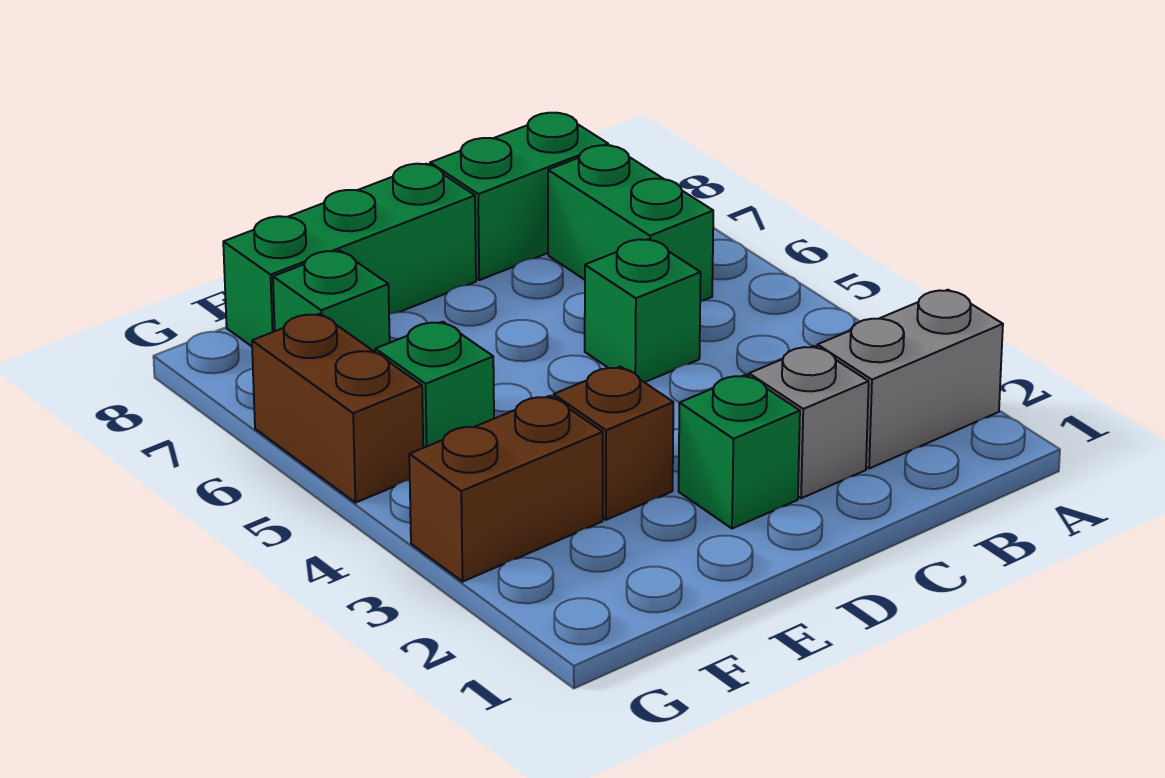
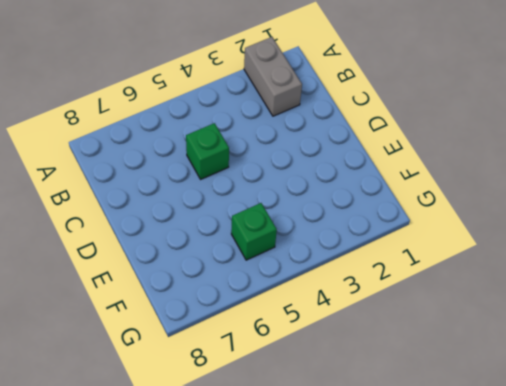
none -> green 1x2 brick [548,145,713,301]
none -> green 1x2 brick [430,113,608,280]
none -> grey 1x1 brick [749,346,869,498]

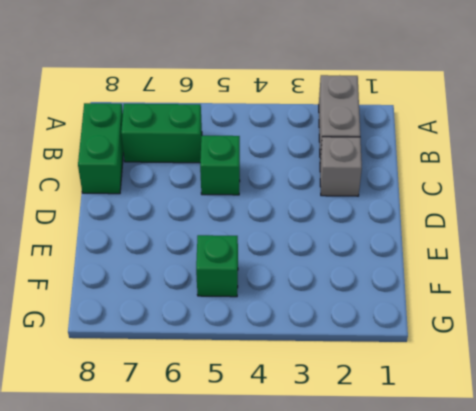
none -> green 1x1 brick [679,375,800,529]
none -> green 1x3 brick [223,164,476,346]
none -> brown 1x1 brick [554,367,673,520]

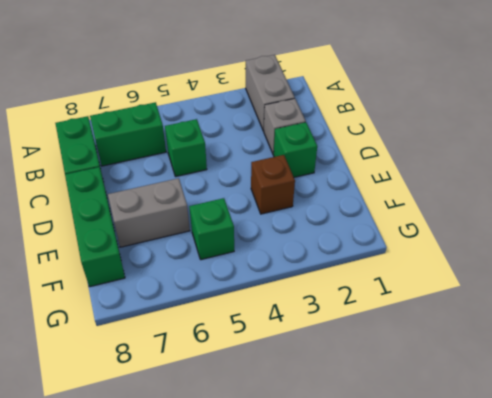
grey 1x2 brick [108,178,190,247] -> none
none -> brown 1x2 brick [409,396,603,582]
none -> green 1x1 brick [273,251,390,352]
none -> brown 1x2 brick [252,314,423,503]

